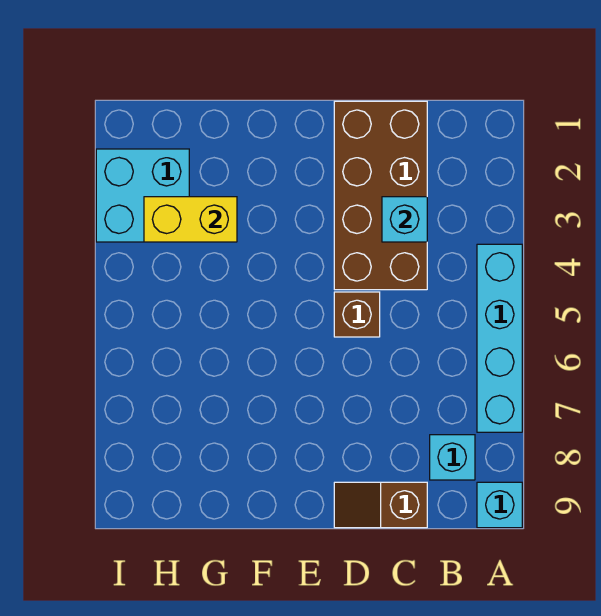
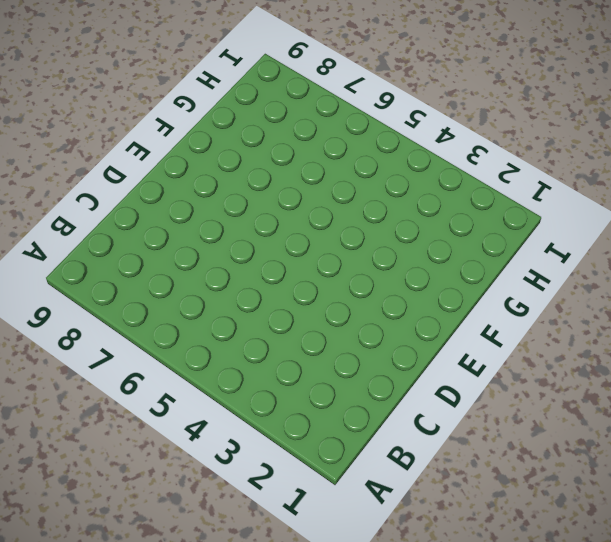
none -> cyan 1x4 brick [477,244,522,432]
none -> cyan 1x1 brick [477,482,522,528]

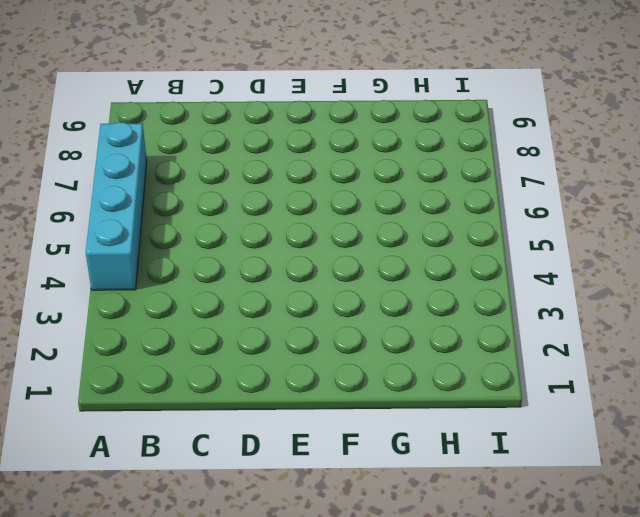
none -> cyan 1x1 brick [477,482,522,528]
none -> cyan 1x1 brick [430,435,475,480]

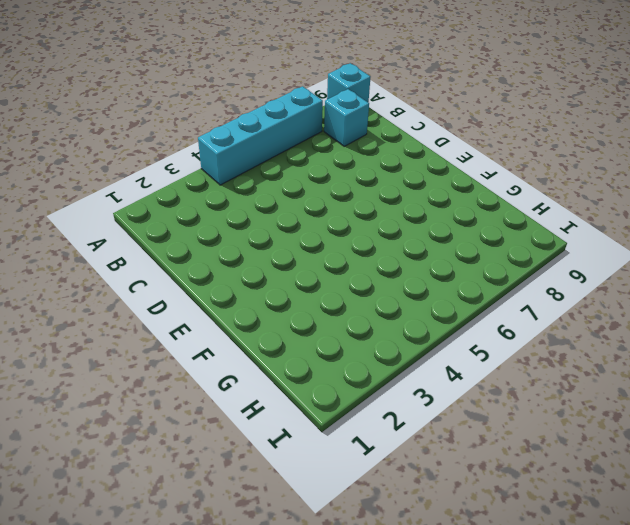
none -> brown 2x4 brick [334,101,427,290]
none -> brown 1x2 slope [334,482,427,528]

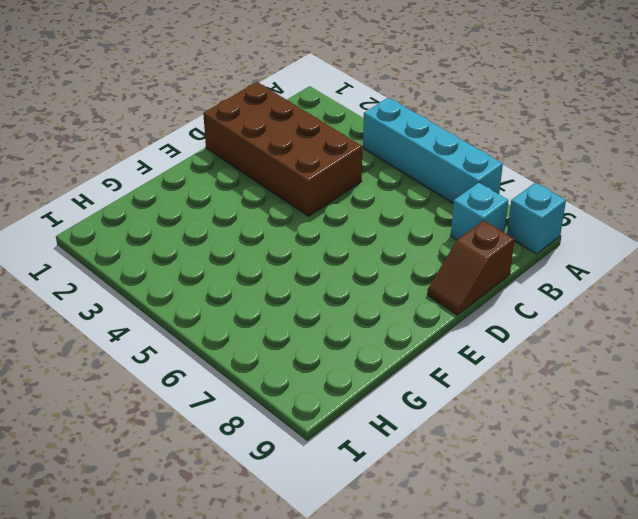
none -> brown 1x1 brick [334,292,380,337]
none -> cyan 2x2 brick [96,149,189,242]

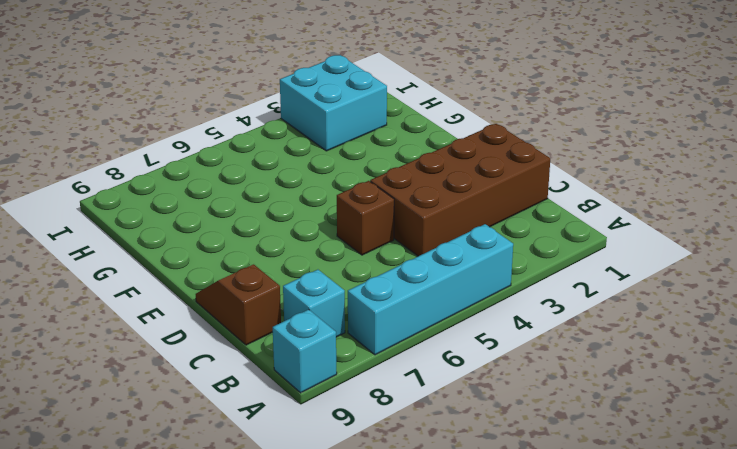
none -> cyan 1x1 brick [382,197,427,242]
none -> yellow 1x2 brick [144,197,237,242]

